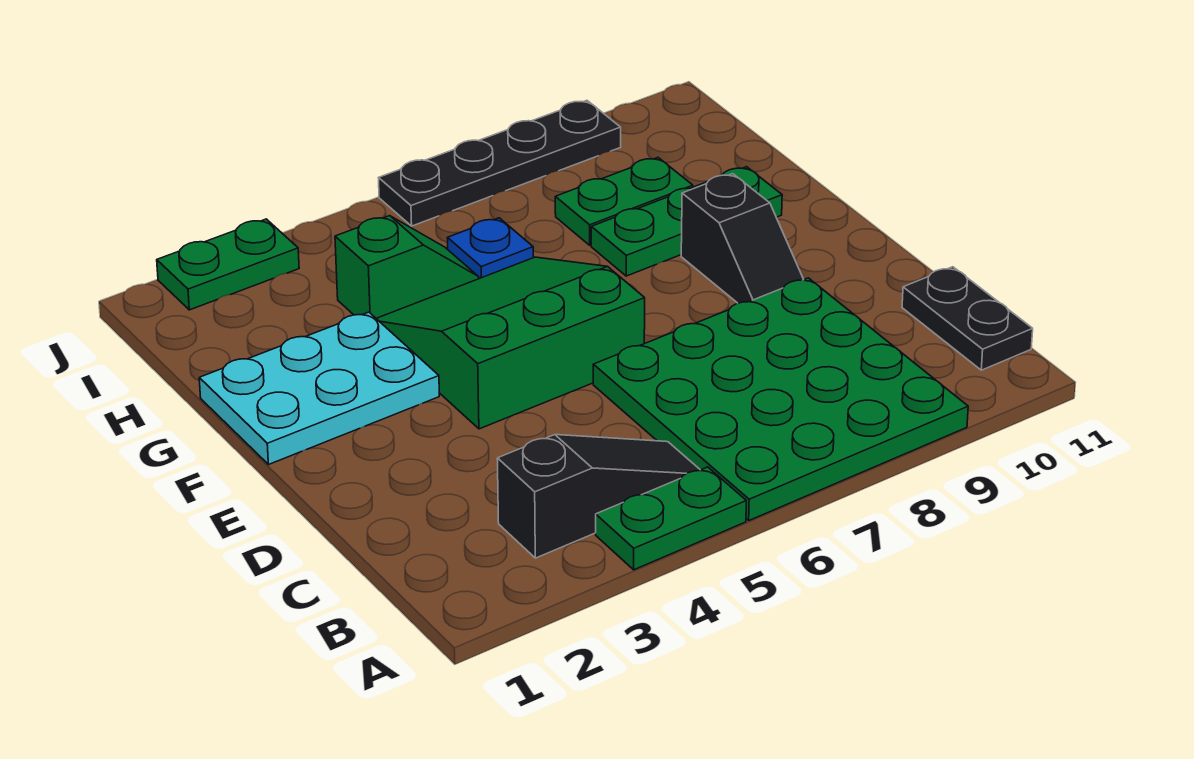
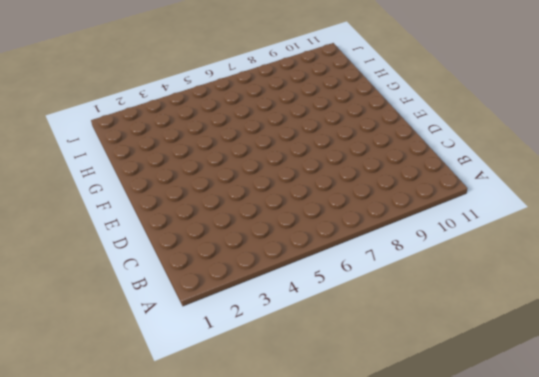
none -> green 1x2 plate [596,467,746,570]
none -> green 4x4 plate [593,278,968,520]
none -> black 1x3 slope [497,435,700,558]

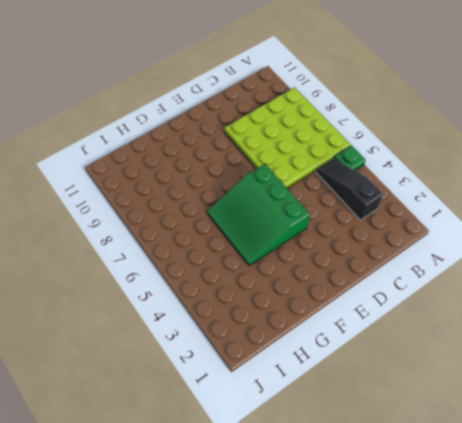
green 1x1 plate [334,145,366,170] -> green 1x2 plate [596,467,746,570]
lime 4x4 plate [224,87,350,188] -> green 4x4 plate [593,278,968,520]
none -> black 1x2 plate [902,267,1033,370]
none -> black 1x2 slope [681,174,804,303]
none -> cyan 2x3 plate [199,312,439,465]

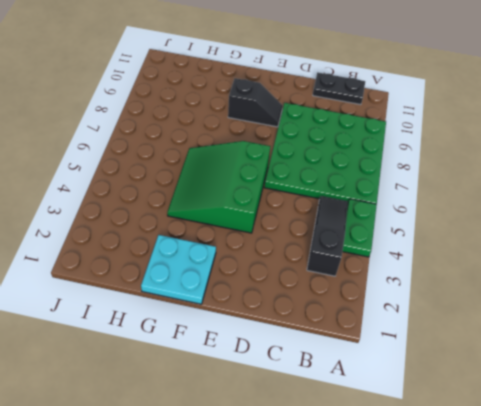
cyan 2x2 plate [141,235,216,304] -> cyan 2x3 plate [199,312,439,465]
none -> green 1x3 plate [591,167,782,276]
none -> green 1x2 slope [335,216,479,318]
none -> blue 1x1 plate [448,218,533,279]

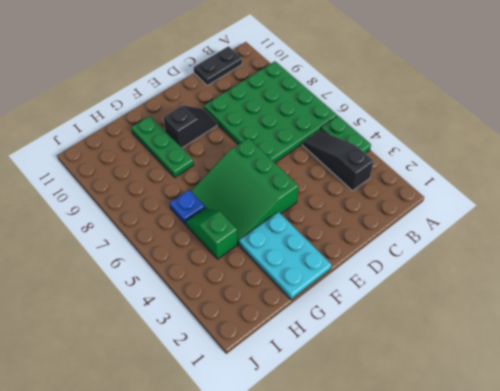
none -> green 1x2 plate [555,158,693,245]
none -> green 1x2 plate [157,219,299,310]
none -> black 1x4 plate [379,100,621,226]

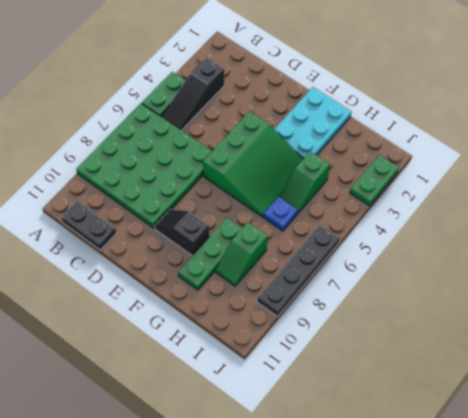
green 1x2 slope [216,222,268,286] -> green 1x2 plate [555,158,693,245]

